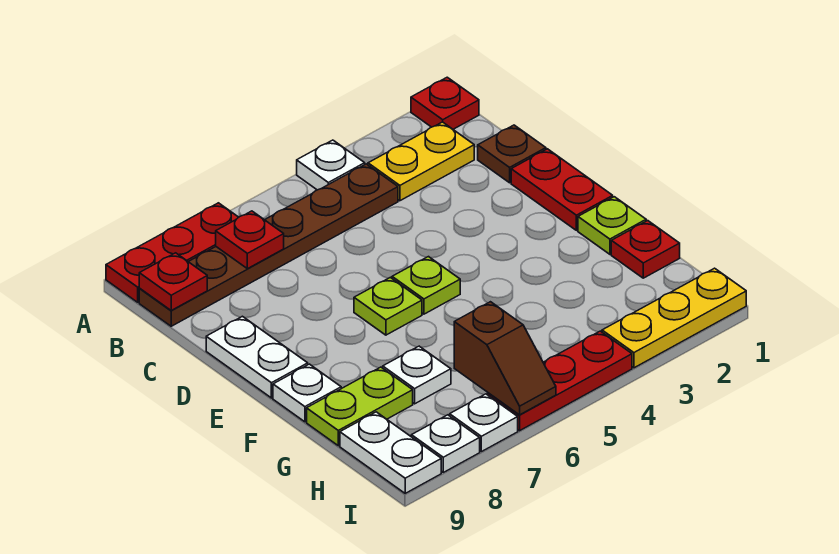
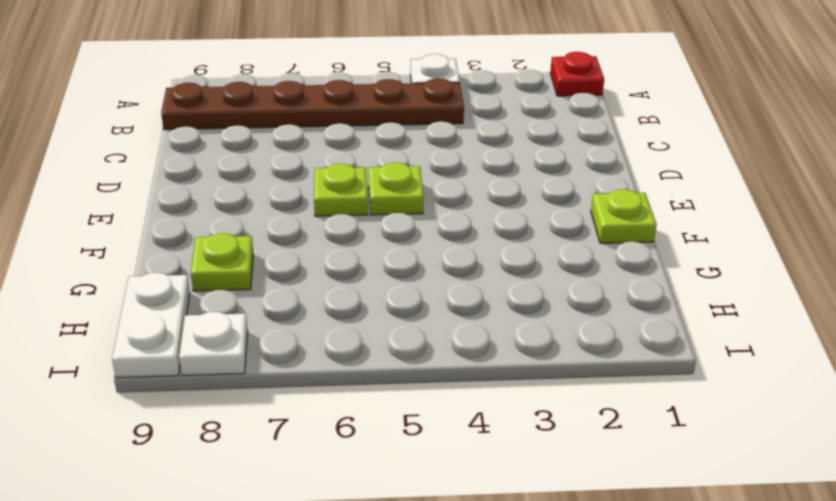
lime 1x1 plate [191,233,253,291] -> lime 1x2 plate [307,367,413,446]
none -> red 1x3 plate [106,203,239,302]
none -> yellow 1x2 plate [368,122,474,201]
none -> brown 1x1 plate [478,125,546,183]

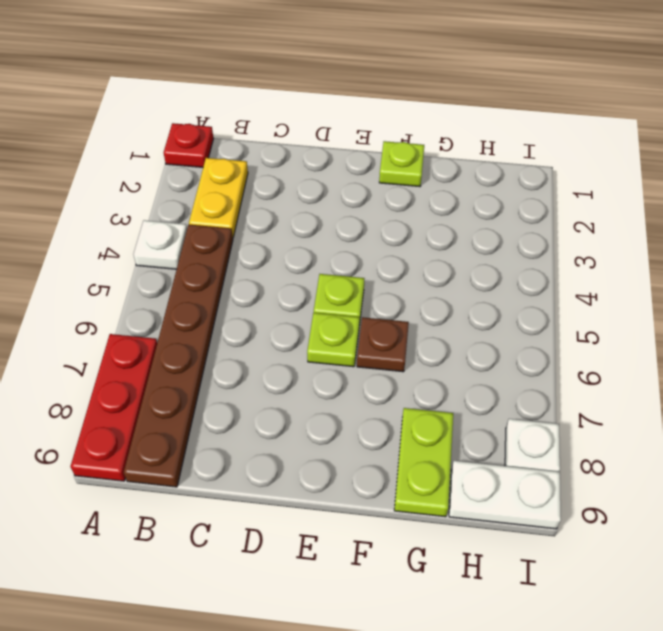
brown 1x1 plate [357,317,409,372] -> brown 1x1 plate moved to [478,125,546,183]
none -> red 1x2 plate [511,149,613,230]
none -> white 1x2 plate [206,316,308,398]
none -> white 1x1 plate [273,364,341,422]

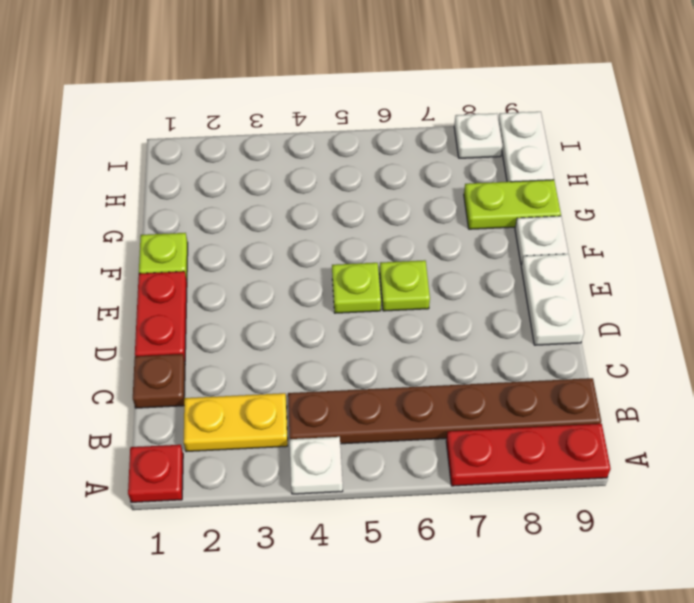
none -> red 1x1 plate [611,221,680,278]
none -> white 1x1 plate [383,346,451,404]
none -> yellow 1x3 plate [602,268,746,368]

